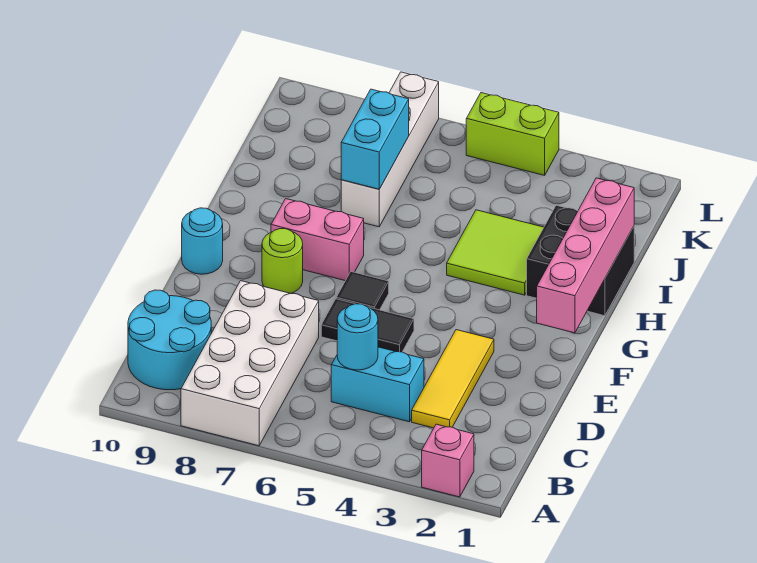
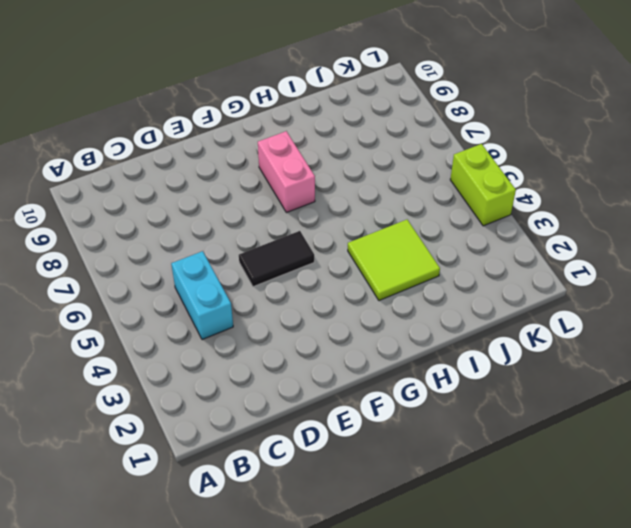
black 1x2 tile [239,231,314,287] -> black 1x2 tile turned to [321,299,414,352]
none -> pink 1x1 brick [422,424,474,497]
none -> white 2x4 brick [181,281,319,446]
none -> cyan 2x2 round brick [128,290,211,390]

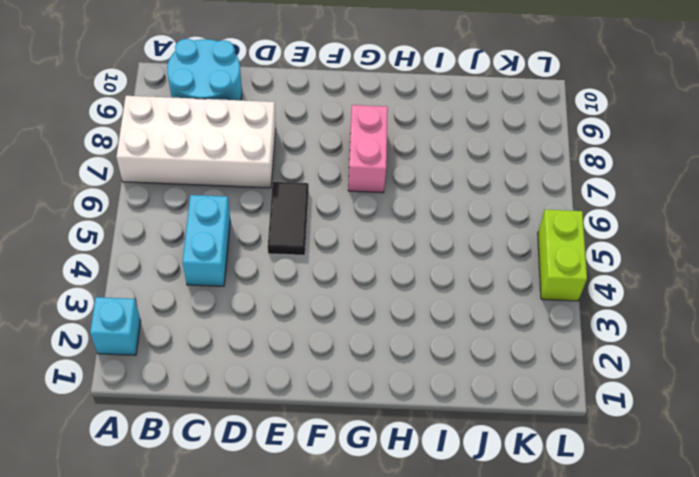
cyan 1x1 brick [90,297,141,355] -> pink 1x1 brick [422,424,474,497]
none -> yellow 1x3 tile [412,330,494,428]
none -> black 1x1 tile [336,272,389,310]
none -> lime 1x1 round brick [262,229,303,293]

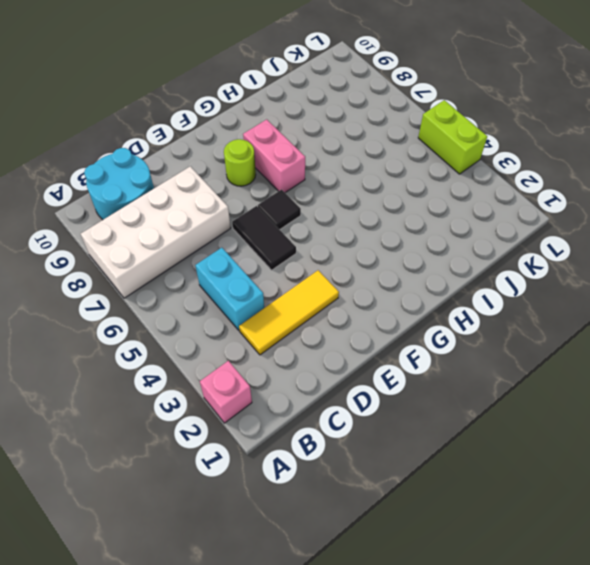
none -> cyan 1x1 round brick [182,208,223,274]
none -> black 2x2 brick [527,205,634,316]
none -> lime 2x2 tile [447,210,544,295]

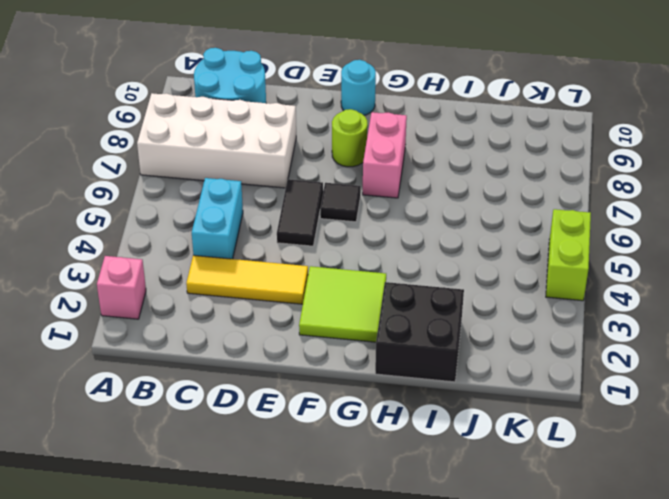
lime 2x2 tile [299,266,386,342] -> lime 2x2 tile moved to [447,210,544,295]
none -> white 1x4 brick [341,72,439,227]
none -> cyan 1x1 round brick [337,304,378,370]
none -> pink 1x4 brick [537,178,634,333]

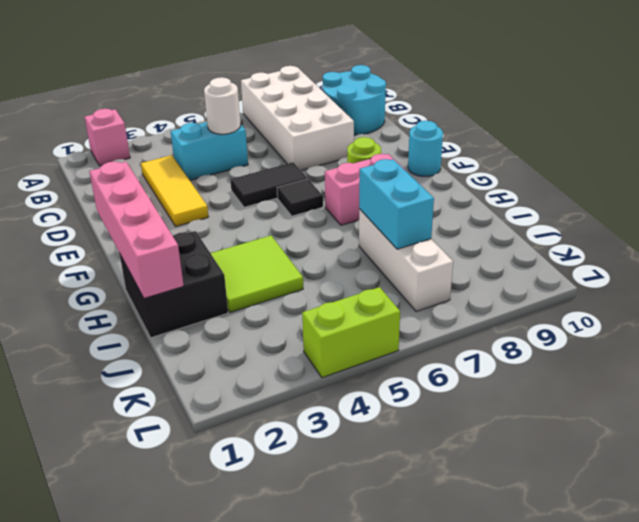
white 1x1 round brick [204,77,241,134] -> cyan 1x1 round brick [337,304,378,370]
white 1x3 brick [359,209,453,312] -> white 1x4 brick [341,72,439,227]

